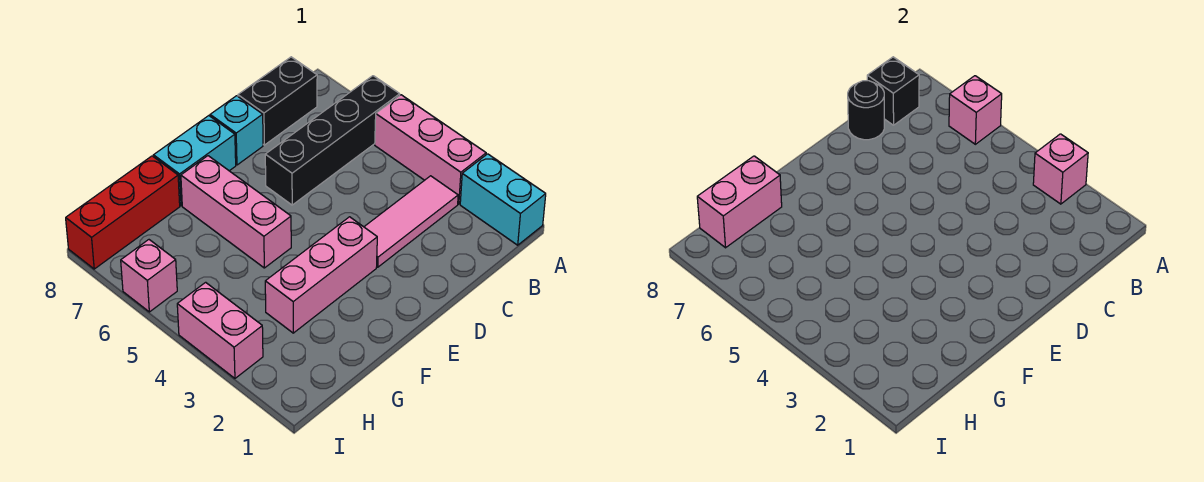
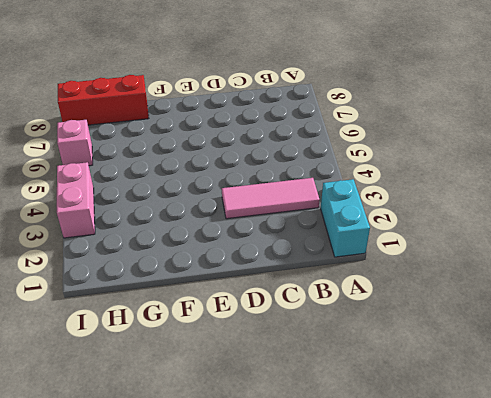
none -> pink 1x3 brick [375,95,486,204]
none -> black 1x4 brick [265,76,400,205]
none -> black 1x2 brick [238,57,317,145]

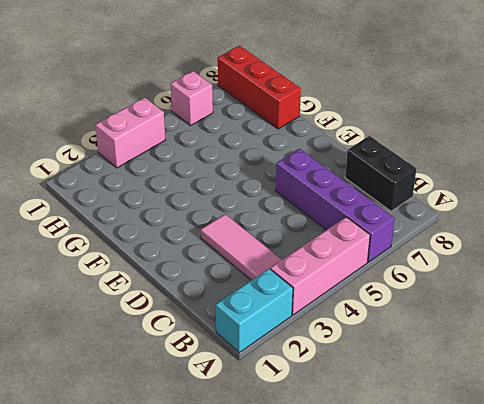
purple 1x4 brick [276,149,395,262] -> black 1x4 brick [265,76,400,205]
none -> cyan 1x1 brick [210,96,263,165]
none -> pink 1x3 brick [265,217,377,333]
none -> cyan 1x2 brick [154,116,236,206]

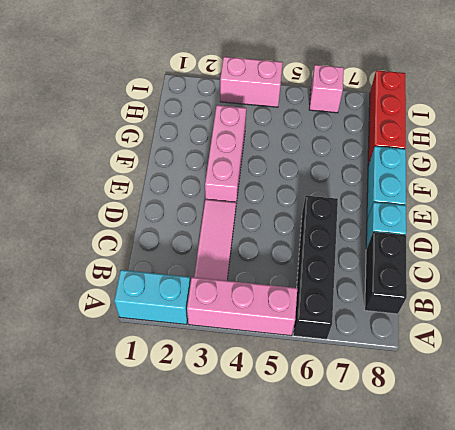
none -> pink 1x3 brick [181,156,291,268]
none -> pink 1x1 brick [1033,134,1088,204]
none -> pink 1x1 brick [949,76,1002,144]

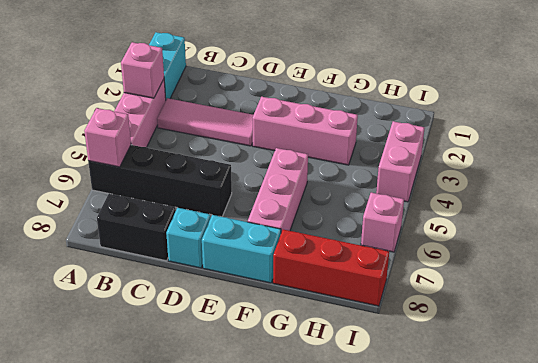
none -> black 1x1 brick [867,57,919,125]
none -> black 1x1 round brick [848,81,884,140]
none -> pink 1x2 brick [697,156,782,248]

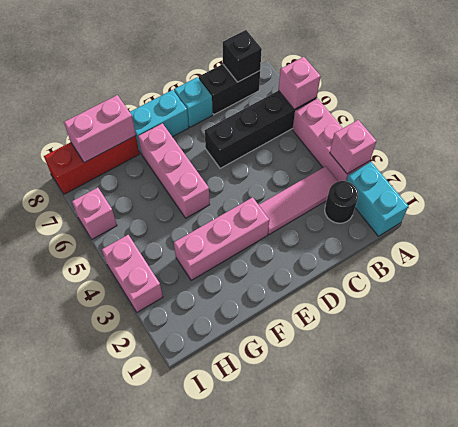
black 1x1 round brick [325,181,359,223] -> black 1x1 round brick moved to [848,81,884,140]

